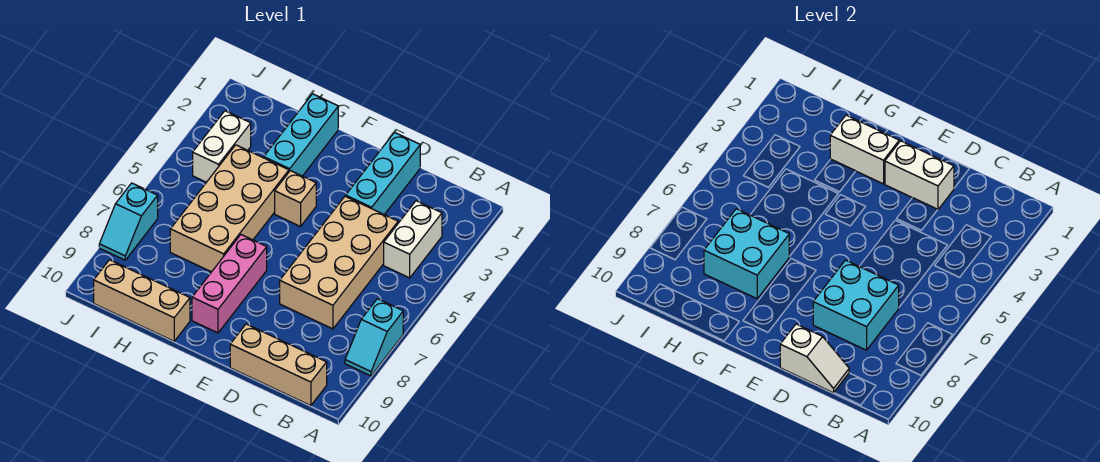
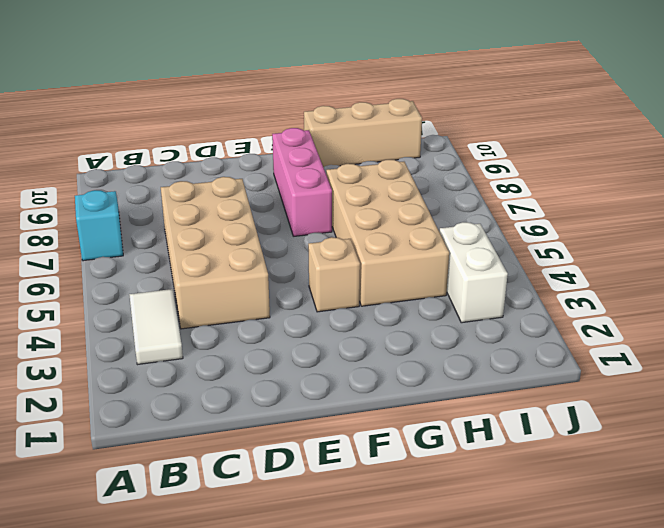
white 1x2 tile [129,289,183,365] -> white 1x2 brick [384,201,442,278]
none -> tan 1x3 brick [230,324,327,406]
none -> cyan 1x3 brick [346,133,420,215]
none -> cyan 1x3 brick [264,94,338,176]

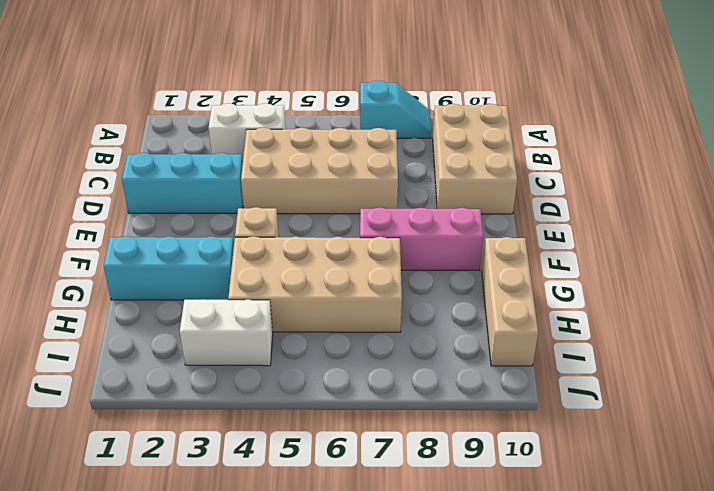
tan 2x3 brick [433,104,517,214] -> tan 1x3 brick [230,324,327,406]
none -> cyan 1x2 slope [99,183,158,260]
none -> cyan 2x2 brick [813,260,899,350]
none -> white 1x2 slope [780,324,849,393]

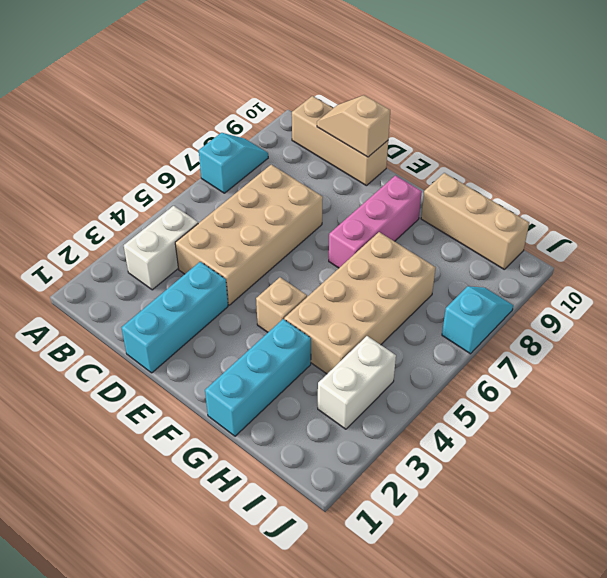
tan 1x2 slope [317,95,390,157] -> white 1x2 slope [780,324,849,393]
none -> cyan 2x2 brick [813,260,899,350]
none -> white 1x2 brick [885,141,954,209]
none -> white 1x2 brick [830,115,899,184]

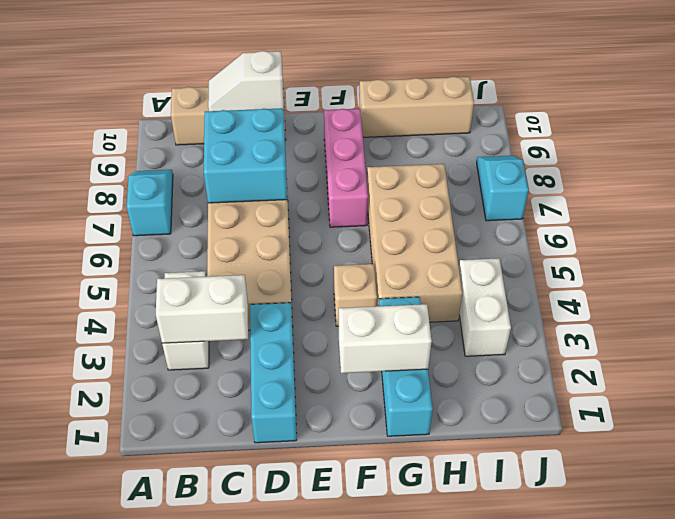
white 1x2 brick [156,275,248,343] -> white 1x2 brick moved to [885,141,954,209]
none -> cyan 2x2 brick [704,209,789,299]

